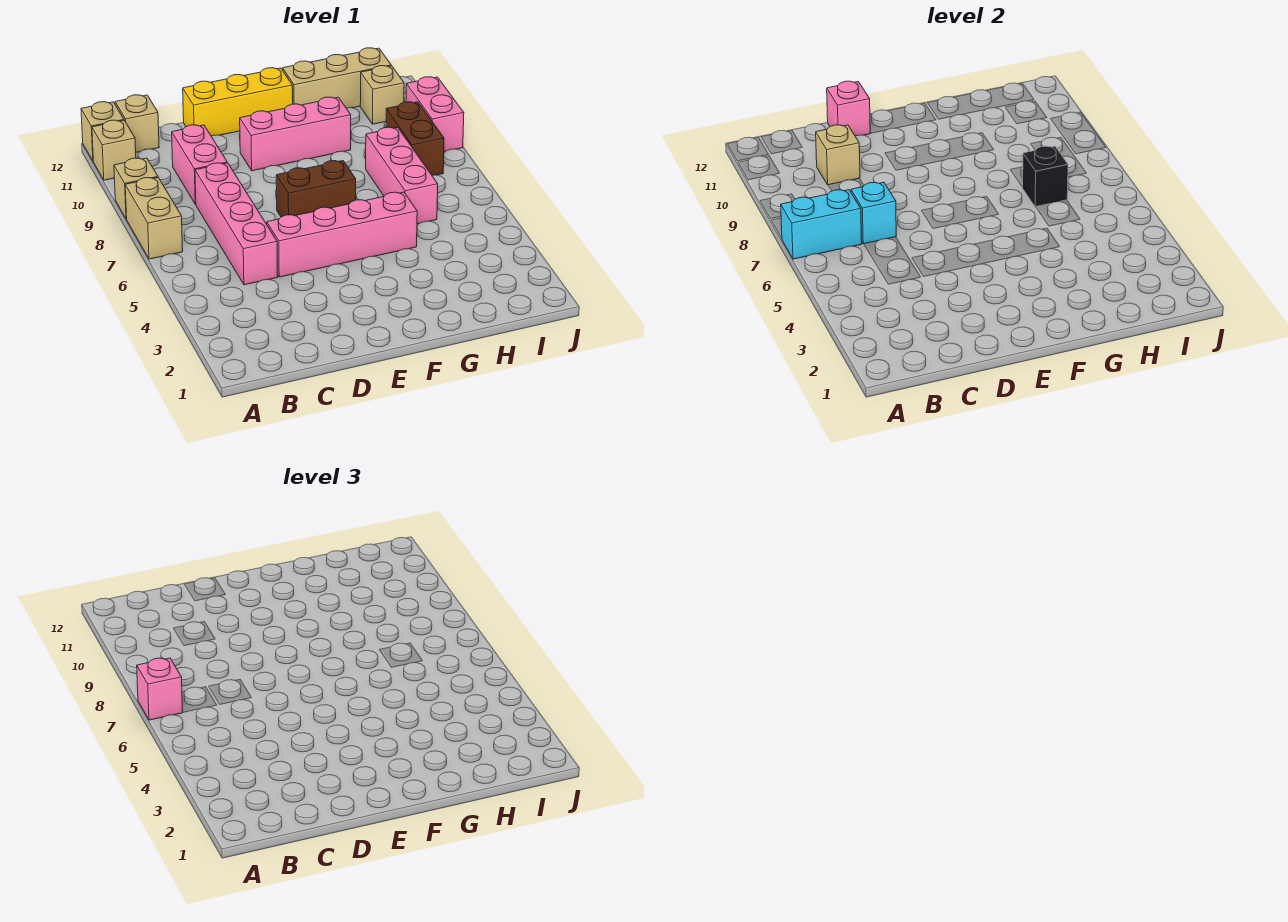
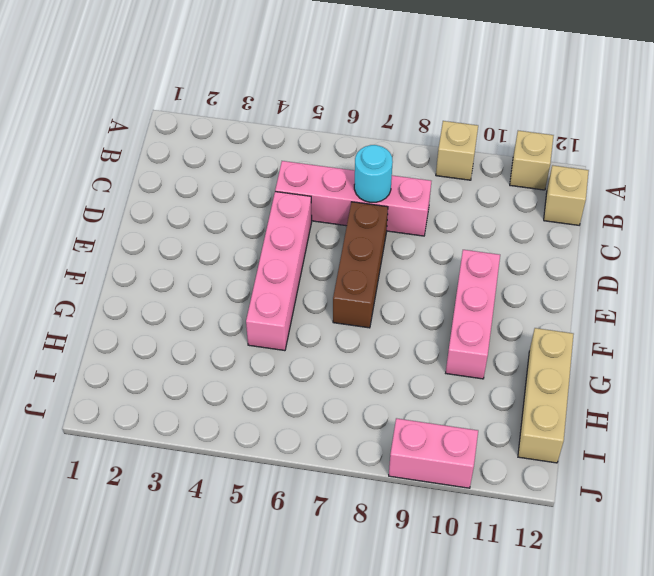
cyan 1x1 round brick [354,145,393,202] -> cyan 1x1 brick [851,182,896,244]
brown 1x3 brick [333,202,388,328] -> brown 1x2 brick [276,161,356,217]
none -> tan 1x2 brick [125,178,183,259]
none -> tan 1x1 brick [81,102,124,161]
none -> pink 1x2 brick [172,125,227,204]

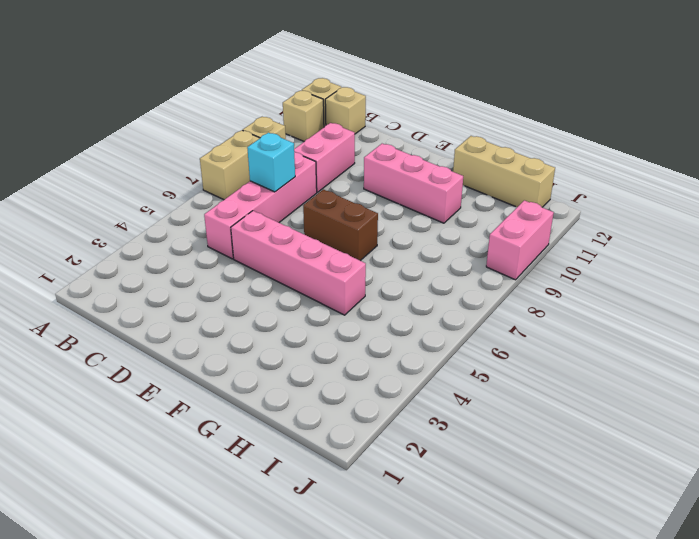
none -> yellow 1x3 brick [183,68,293,136]
none -> pink 1x3 brick [366,127,438,224]
none -> brown 1x2 brick [386,102,444,175]

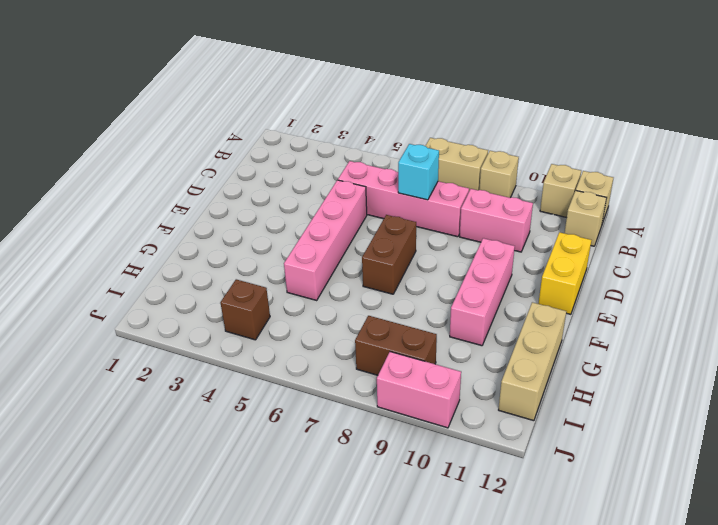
yellow 1x2 brick [538,232,591,314] -> yellow 1x3 brick [183,68,293,136]
brown 1x1 brick [220,279,270,340] -> none
none -> pink 1x3 brick [366,127,438,224]
none -> tan 1x1 brick [360,66,404,124]
none -> cyan 1x2 brick [781,190,862,259]

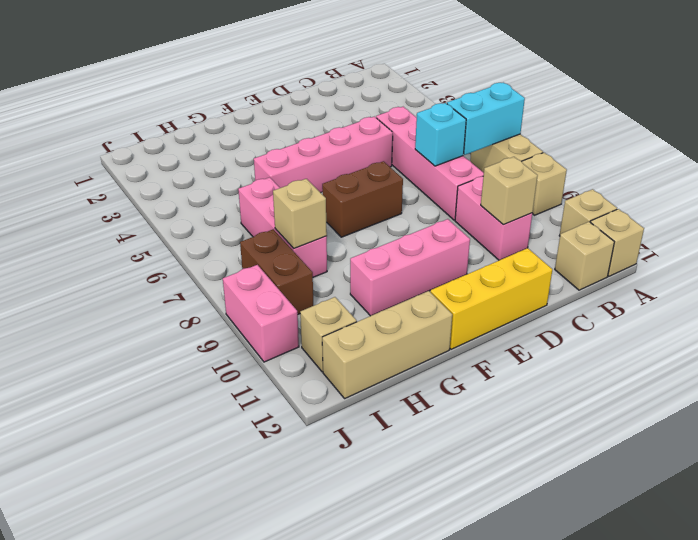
tan 1x1 brick [273,179,327,248] -> none
none -> pink 1x1 brick [827,81,870,136]
none -> black 1x1 brick [1023,146,1068,207]
none -> pink 1x1 brick [137,658,183,720]

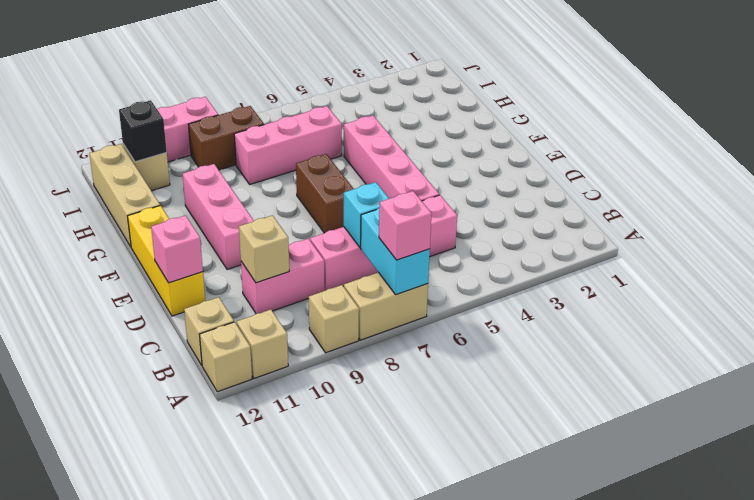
black 1x1 brick [119,100,167,162] -> black 1x1 brick moved to [1023,146,1068,207]

